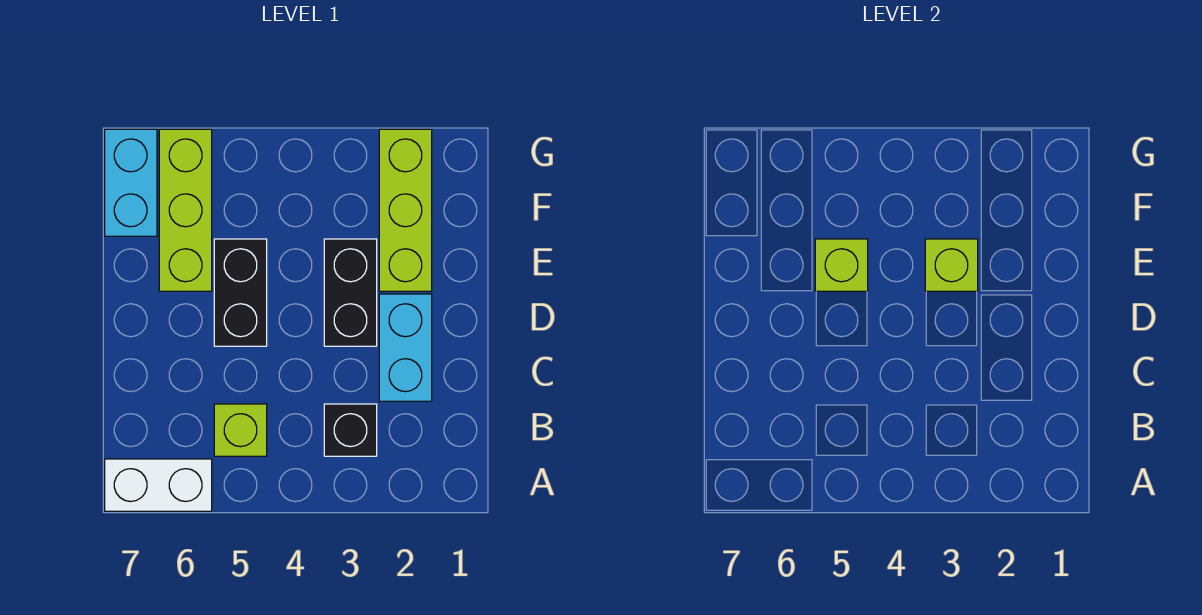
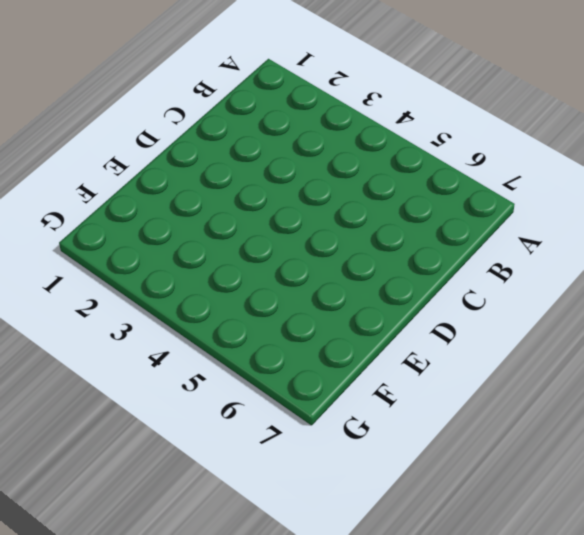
none -> white 1x2 brick [105,459,212,511]
none -> black 1x1 brick [324,404,377,456]

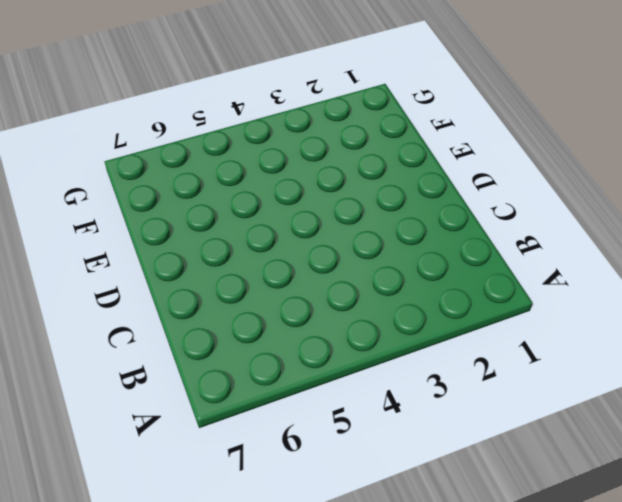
none -> white 1x2 brick [105,459,212,511]
none -> black 1x1 brick [324,404,377,456]

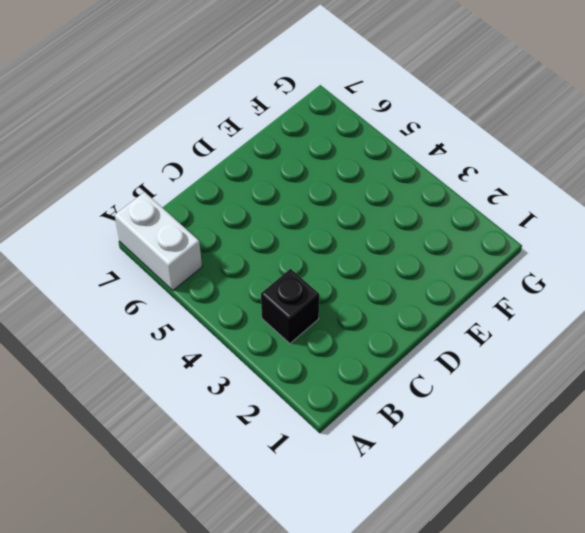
none -> lime 1x1 brick [214,404,267,456]
none -> cyan 1x2 brick [379,294,432,401]

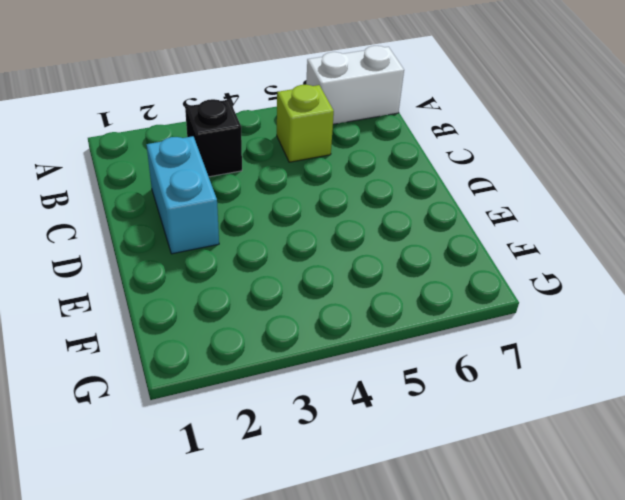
none -> black 1x2 brick [324,239,377,346]
none -> black 1x2 brick [214,239,267,346]

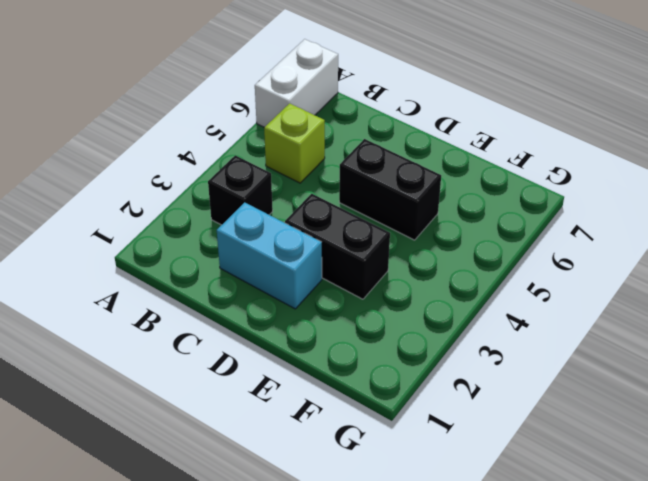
none -> lime 1x3 brick [379,129,432,291]
none -> lime 1x3 brick [159,129,212,291]

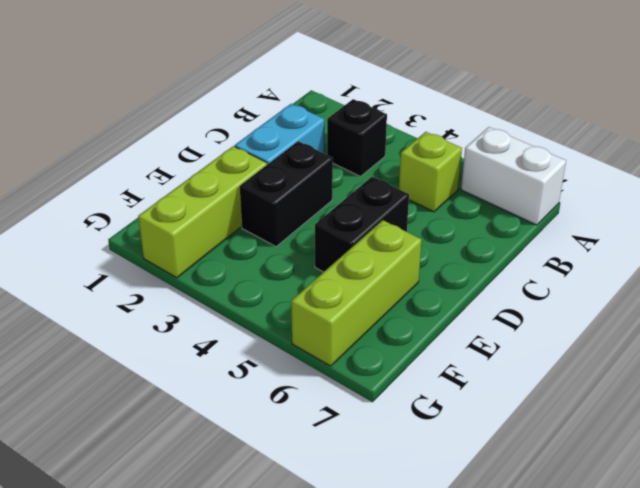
none -> cyan 1x2 brick [105,129,157,236]
none -> lime 1x1 brick [925,239,978,291]

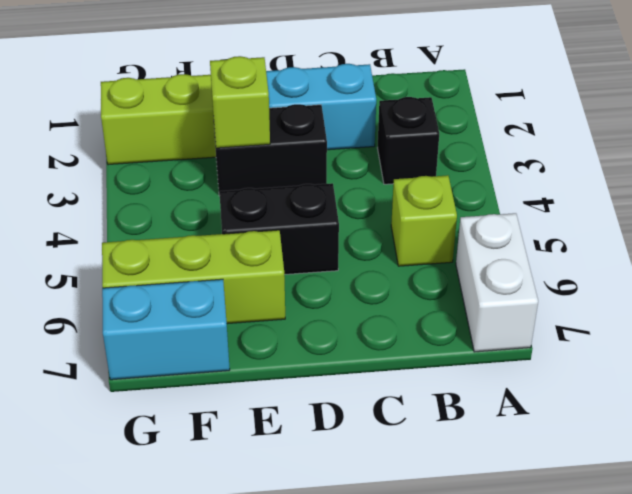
none -> lime 1x1 brick [815,239,868,291]

